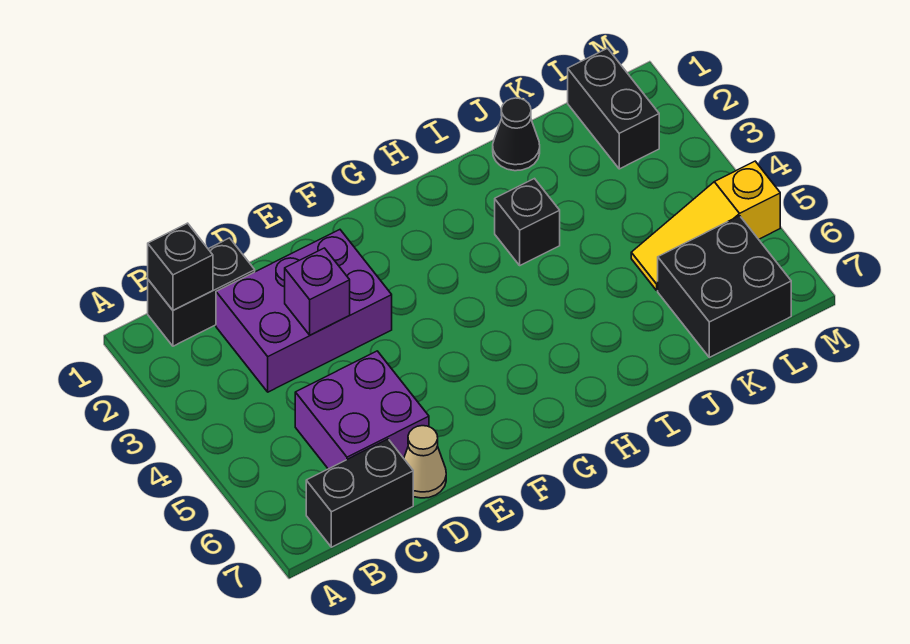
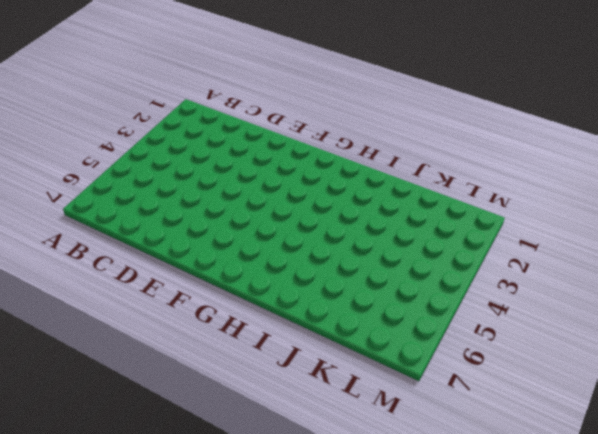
none -> black 1x2 brick [148,238,255,346]
none -> black 1x2 brick [306,439,413,547]
none -> purple 2x3 brick [216,230,392,392]

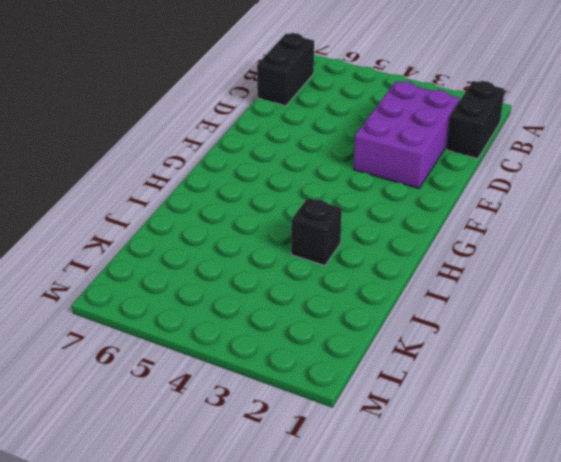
none -> purple 2x2 brick [295,351,429,469]
none -> tan 1x1 cone [404,426,446,498]
none -> black 1x1 cone [493,98,540,171]

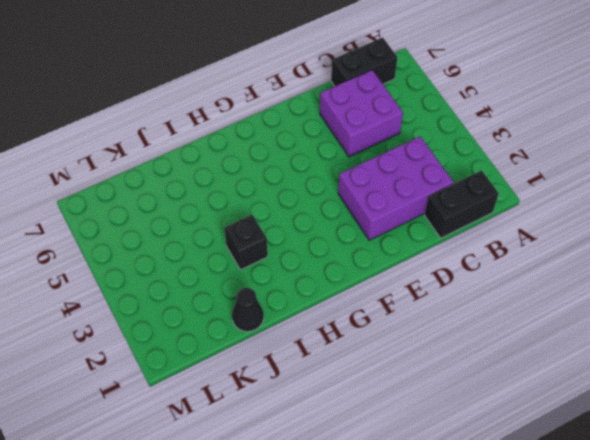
none -> tan 1x1 cone [404,426,446,498]
none -> yellow 1x3 slope [631,161,780,290]
none -> black 2x2 brick [658,216,791,357]

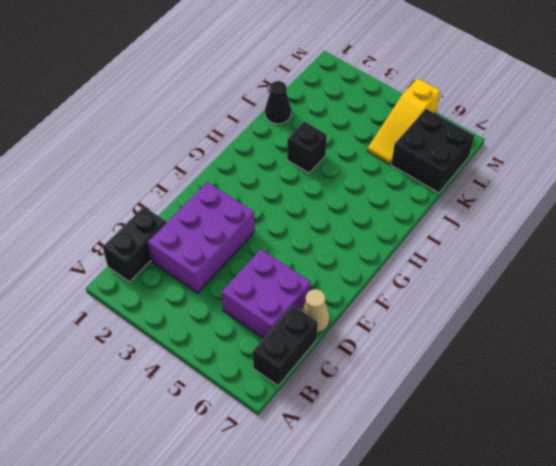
none -> black 1x2 brick [568,48,659,169]
none -> black 1x1 brick [148,223,213,310]
none -> purple 1x1 brick [285,248,350,335]

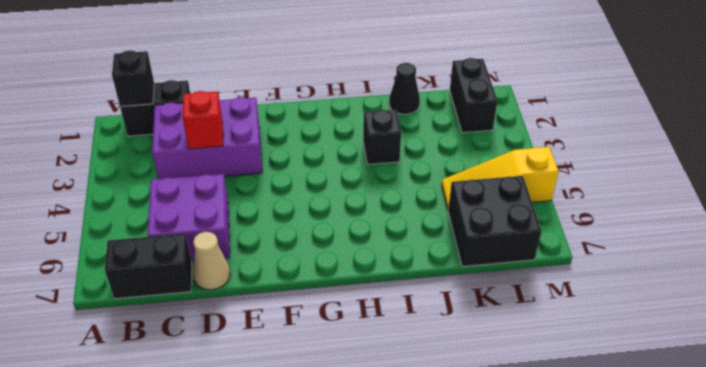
red 1x1 brick [183,91,223,149] -> purple 1x1 brick [285,248,350,335]

